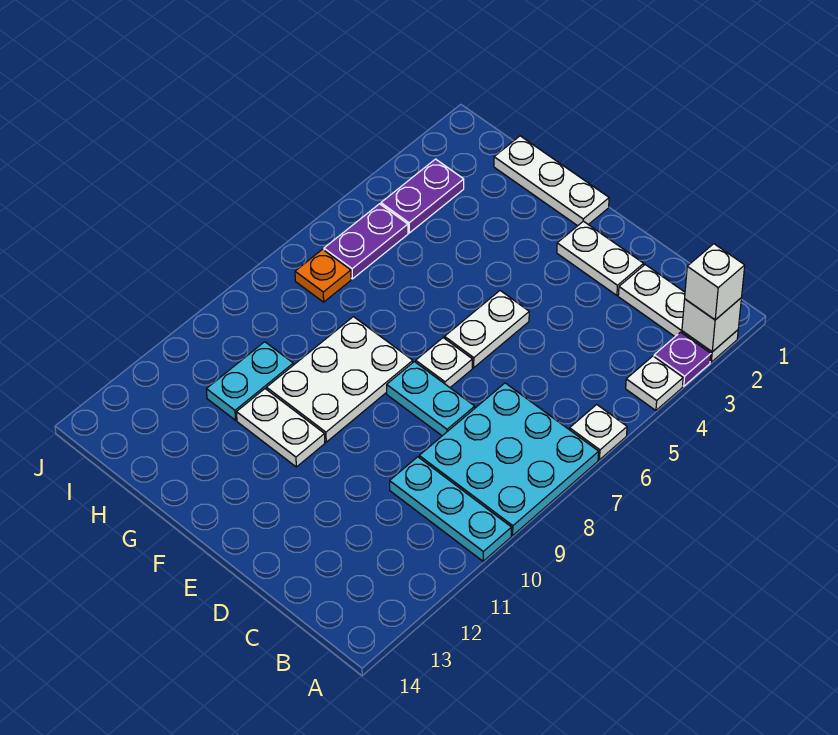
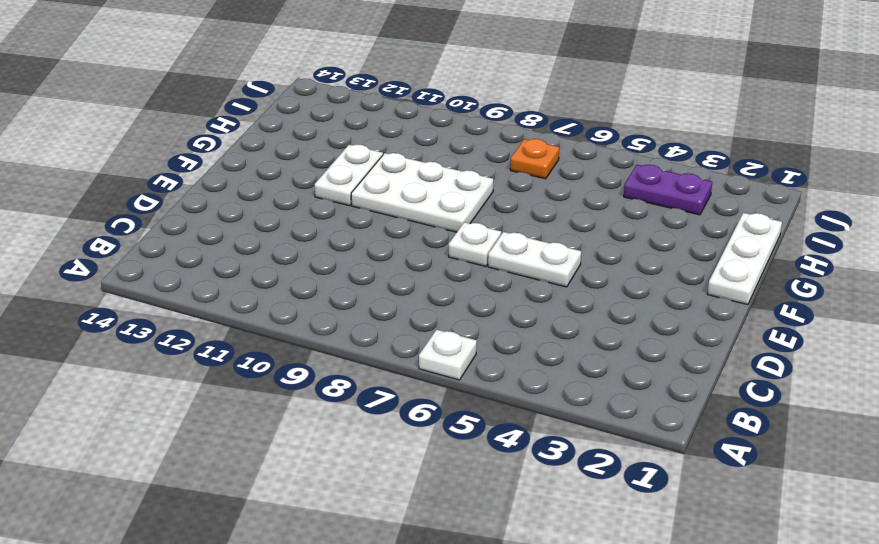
none -> white 1x3 plate [618,265,738,362]
none -> purple 1x1 plate [654,332,711,386]
none -> white 1x1 plate [626,356,683,411]

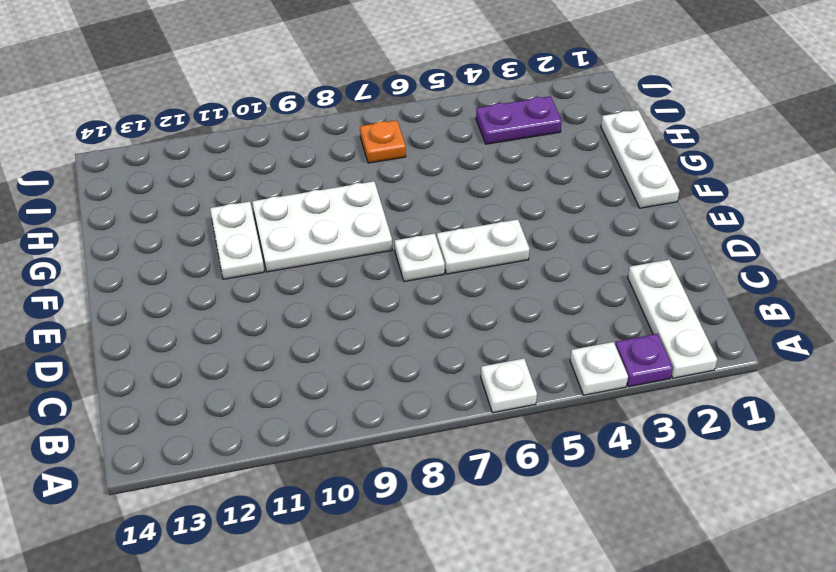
none -> cyan 3x3 plate [419,383,599,535]
none -> cyan 1x3 plate [390,457,512,561]
none -> white 1x2 plate [557,221,644,295]

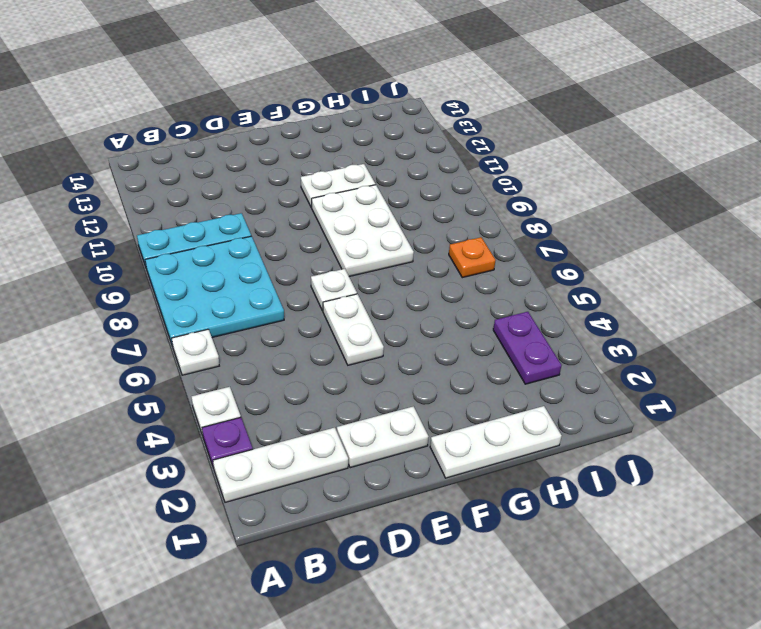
none -> cyan 1x2 plate [387,362,475,436]
none -> cyan 1x2 plate [206,342,293,420]
none -> purple 1x2 plate [324,204,408,279]

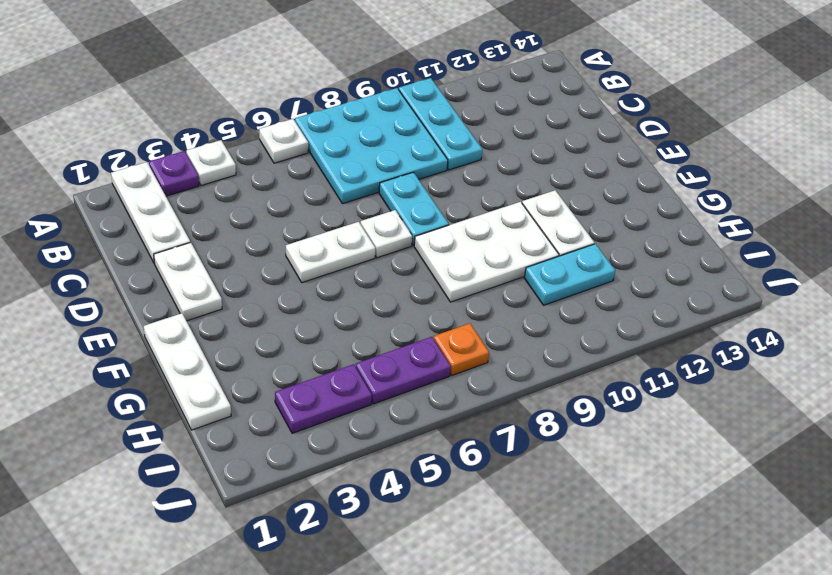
none -> white 1x1 brick [682,298,741,352]
none -> white 1x1 brick [685,244,745,320]

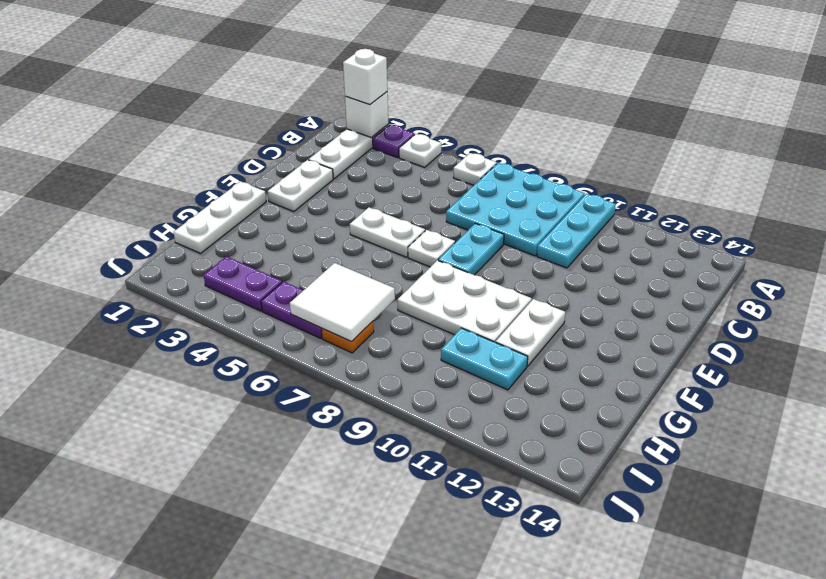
white 2x2 tile [290,263,395,342] -> none

